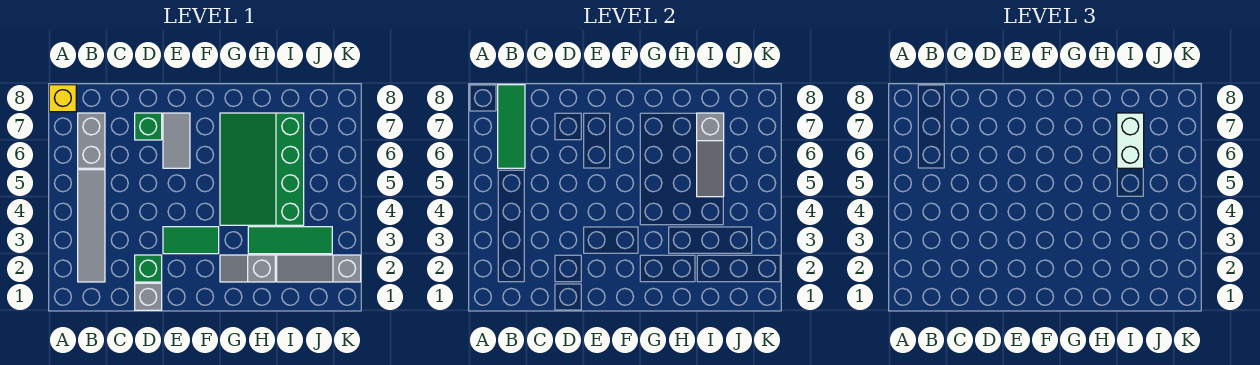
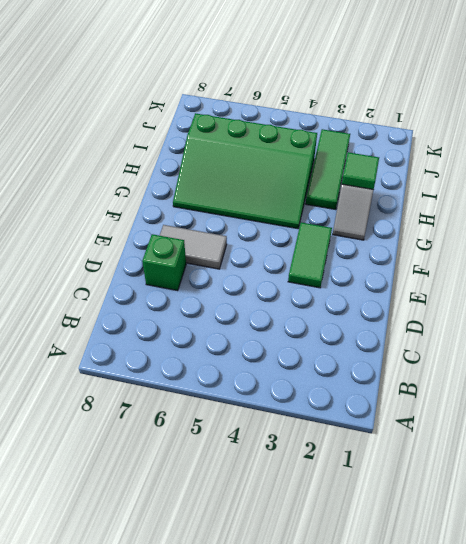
green 1x1 tile [342,152,379,190] -> none
none -> yellow 1x1 brick [49,85,76,112]
none -> grey 1x4 tile [78,170,105,282]
none -> grey 1x2 brick [78,113,105,168]

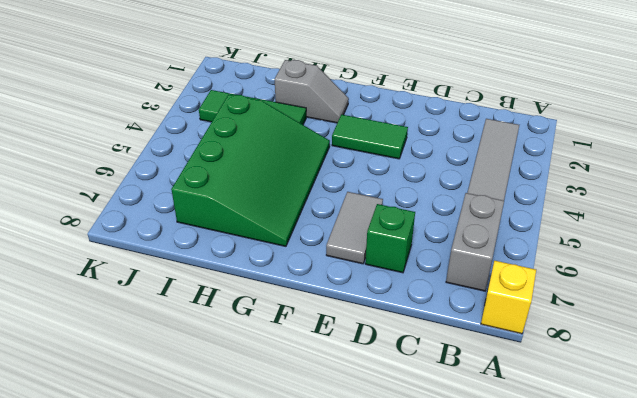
none -> grey 1x1 brick [135,283,162,310]
none -> green 1x1 brick [135,255,162,282]
none -> grey 1x3 slope [277,255,361,282]

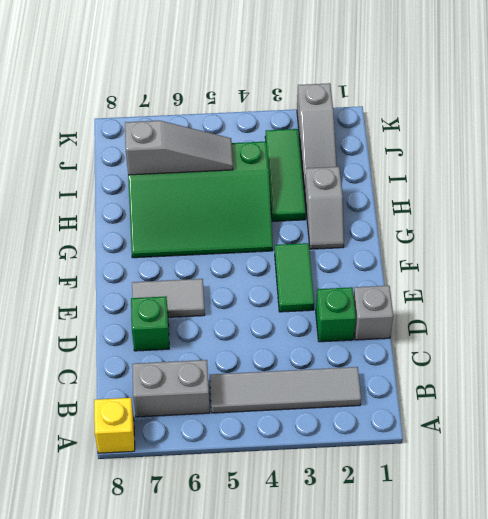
none -> green 1x3 tile [498,85,525,168]
none -> white 1x2 brick [1117,113,1144,168]

